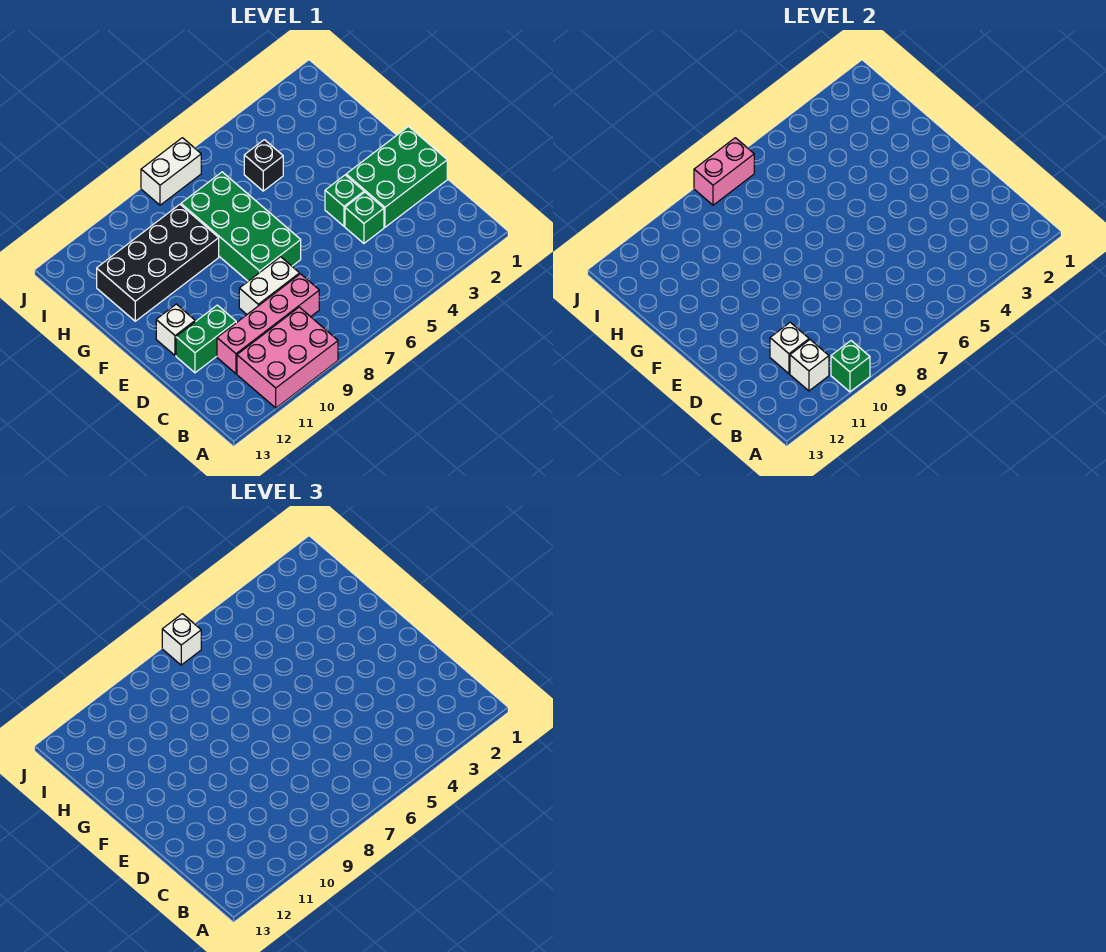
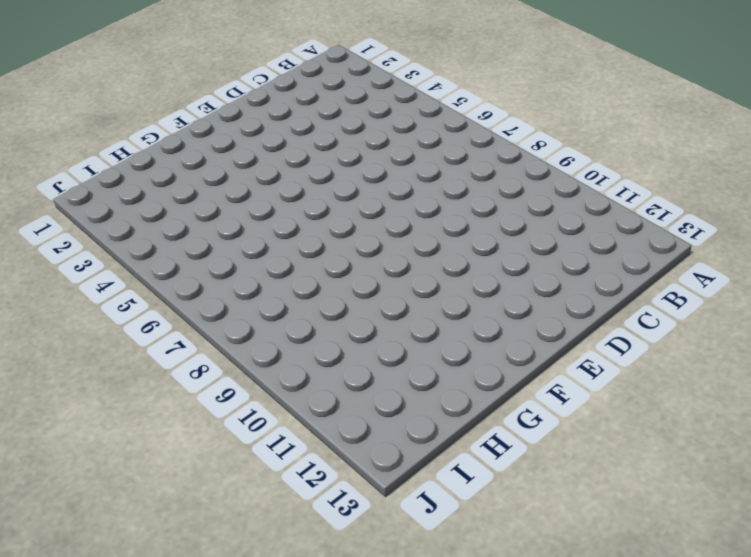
none -> pink 2x3 brick [237,307,338,408]
none -> pink 1x4 brick [217,274,319,374]
none -> green 2x3 brick [346,127,447,227]

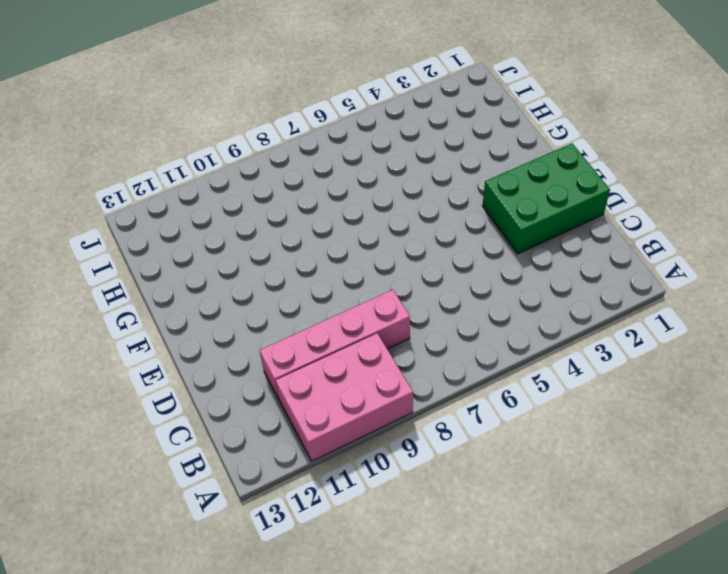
none -> green 1x1 brick [345,192,384,243]
none -> white 1x2 brick [239,257,300,314]
none -> green 1x2 brick [176,305,236,373]

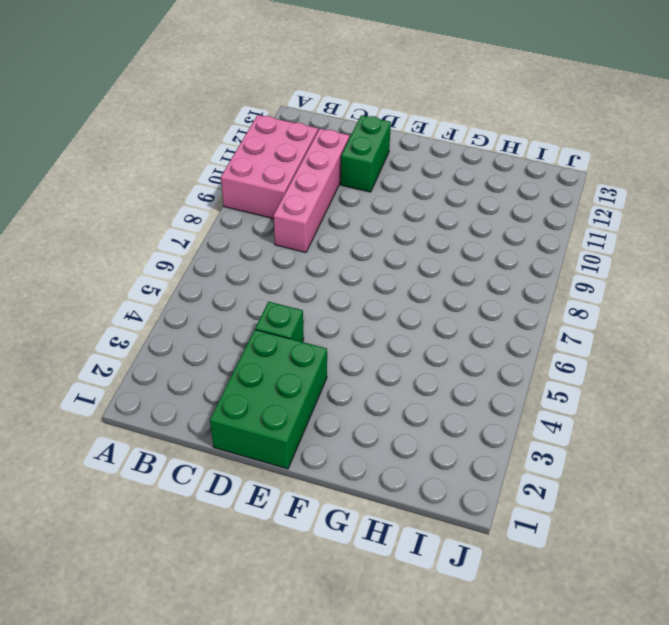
none -> white 1x2 brick [239,257,300,314]
none -> green 1x1 brick [325,175,364,226]
none -> green 2x4 brick [181,172,301,281]

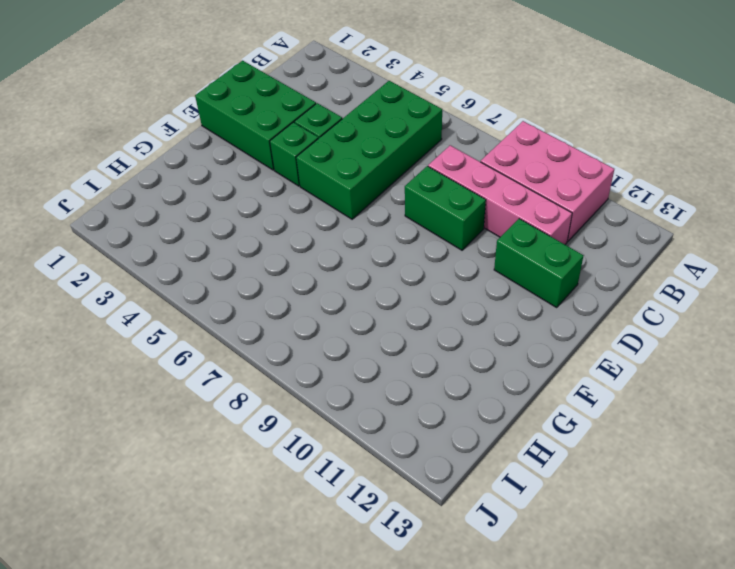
green 2x4 brick [296,81,442,219] -> green 2x4 brick moved to [181,172,301,281]
green 1x2 brick [405,166,486,250] -> white 1x2 brick [239,257,300,314]
none -> white 1x1 brick [156,304,195,356]
none -> black 2x4 brick [97,204,219,321]
none -> black 1x1 brick [244,140,283,191]

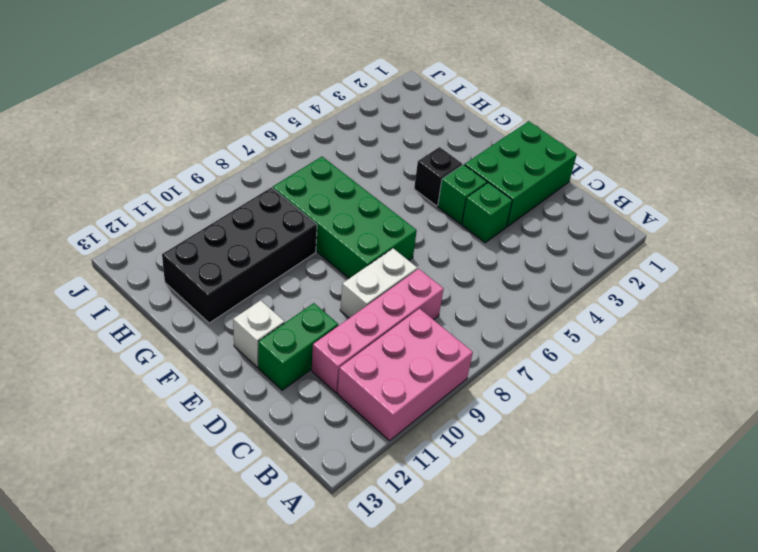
black 1x1 brick [414,147,462,206] -> black 1x1 brick moved to [244,140,283,191]
none -> white 1x2 brick [141,138,201,205]
none -> green 1x1 brick [831,341,870,392]
none -> white 1x1 brick [790,340,829,391]

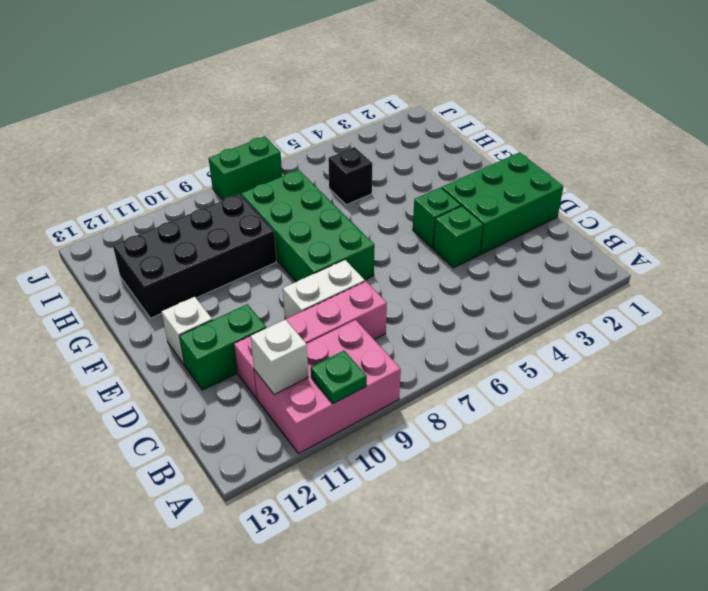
green 1x1 plate [311,351,367,404] -> green 1x1 brick [831,341,870,392]
green 1x2 brick [209,136,282,200] -> white 1x2 brick [141,138,201,205]
none -> white 1x1 brick [770,322,809,374]
none -> pink 1x2 brick [694,138,754,205]
none -> white 1x1 brick [162,614,201,665]

